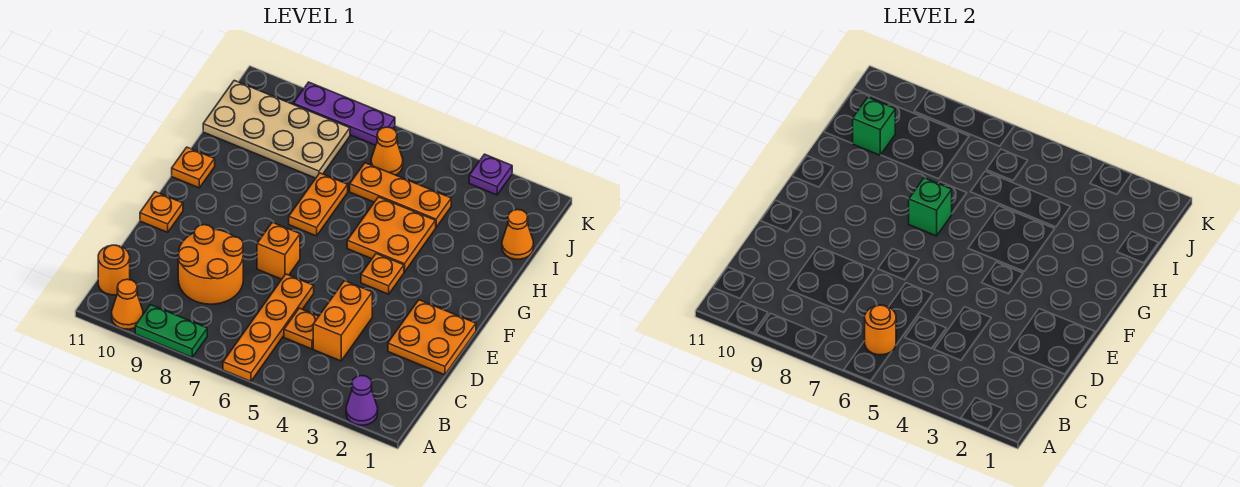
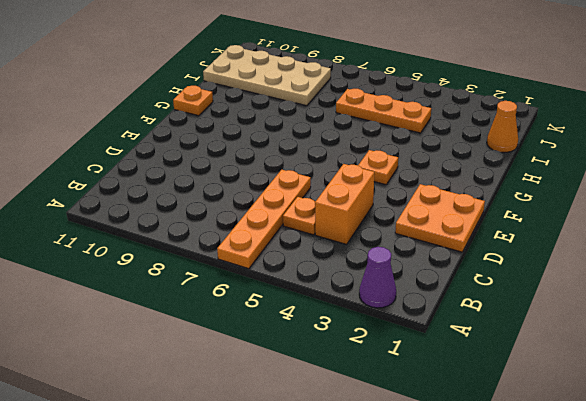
none -> green 1x2 plate [135,305,207,357]
none -> orange 1x1 cone [112,279,143,329]
none -> orange 1x1 round brick [98,245,130,295]

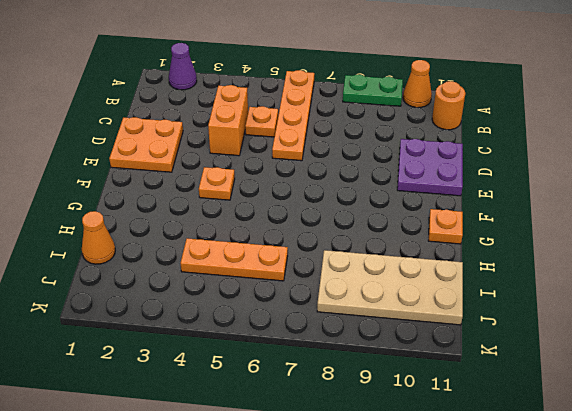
purple 2x2 plate [397,139,463,196] -> orange 1x1 plate [140,192,183,232]
none -> orange 2x2 round brick [178,225,243,304]
none -> orange 1x1 brick [257,222,300,279]
none -> orange 2x2 plate [347,197,436,272]

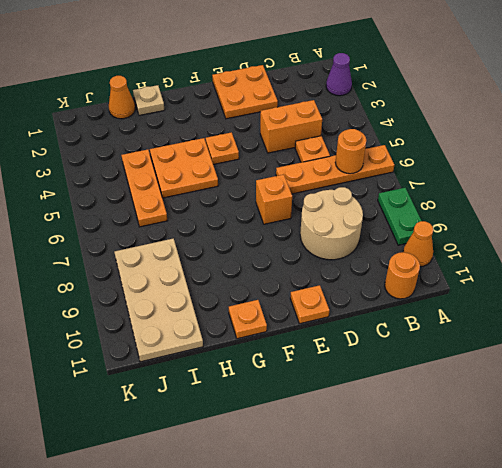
tan 2x2 round brick [300,187,363,260] -> orange 2x2 round brick [178,225,243,304]
tan 1x1 plate [133,85,165,116] -> none
none -> orange 1x2 plate [289,173,348,236]
none -> orange 1x1 cone [371,127,403,175]
none -> purple 1x1 plate [469,154,512,195]

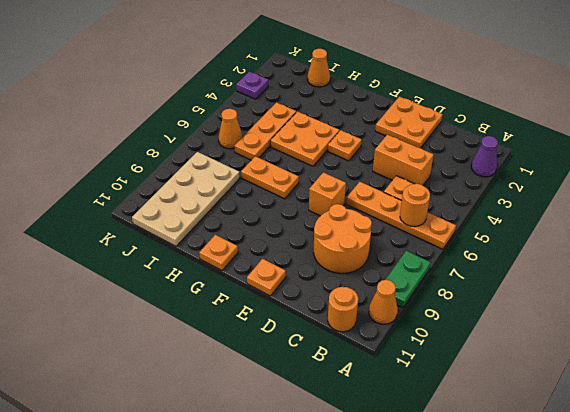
none -> purple 1x3 plate [293,82,395,145]
none -> green 1x1 brick [909,178,952,236]
none -> green 1x1 brick [852,97,895,155]

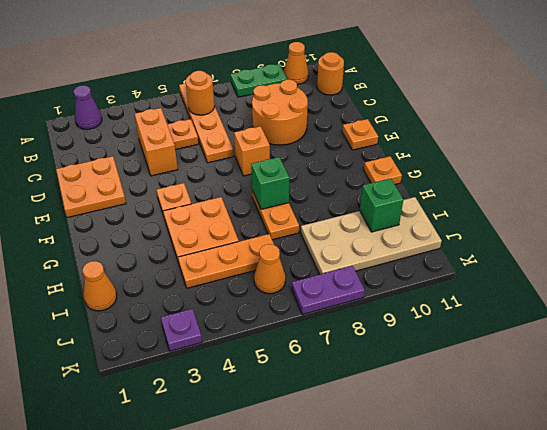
purple 1x2 plate [292,266,365,315] -> purple 1x3 plate [293,82,395,145]

